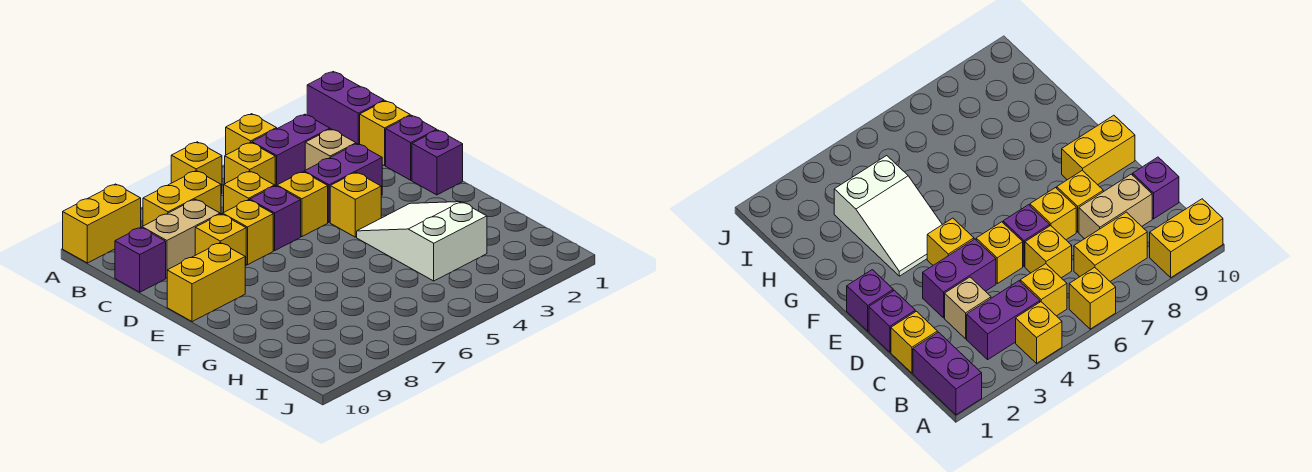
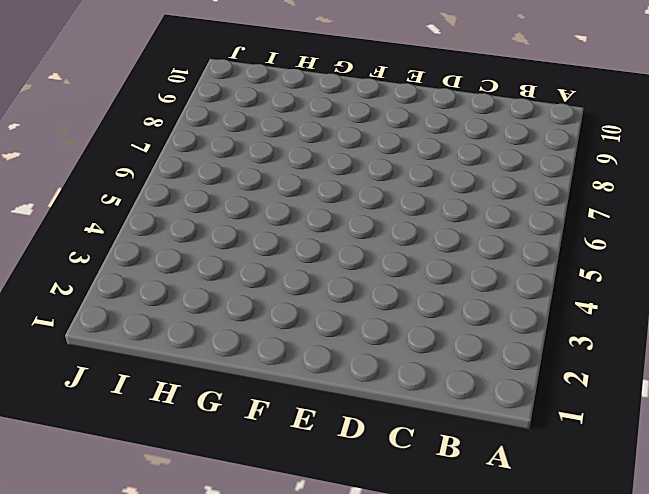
none -> purple 1x2 brick [307,72,384,145]
none -> yellow 1x1 brick [226,114,277,155]
none -> yellow 1x1 brick [171,142,222,194]

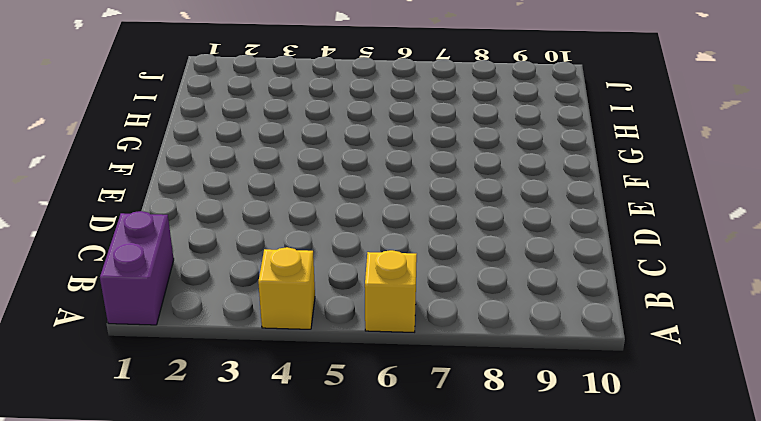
none -> yellow 1x2 brick [63,184,141,263]
none -> purple 1x2 brick [252,114,330,186]
none -> yellow 1x1 brick [225,142,275,186]

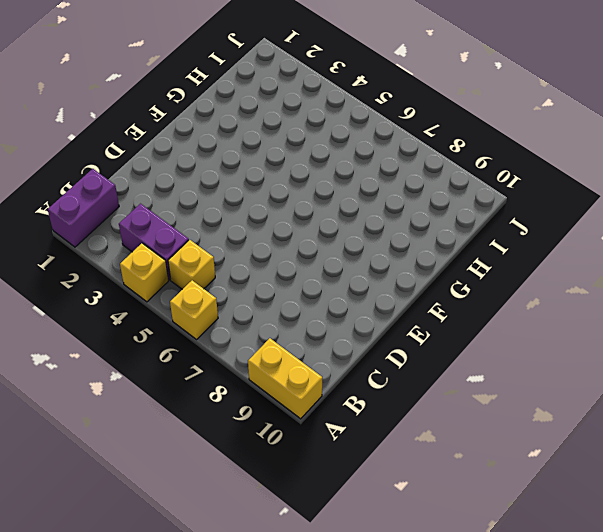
none -> yellow 1x2 brick [143,171,221,226]
none -> yellow 1x1 brick [360,101,410,166]
none -> tan 1x1 brick [305,129,356,170]

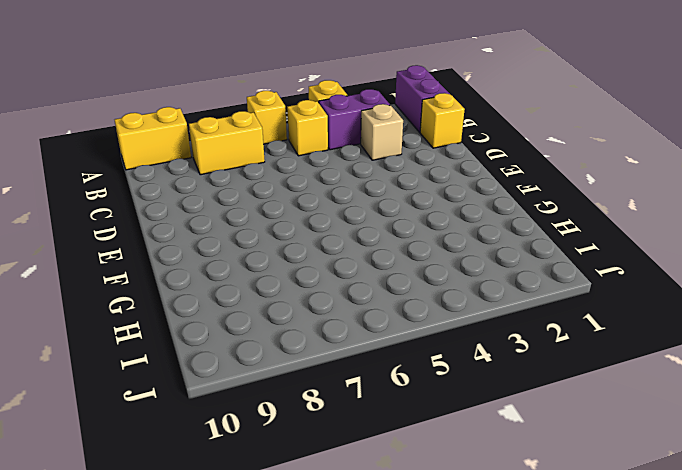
none -> yellow 1x1 brick [224,171,274,212]
none -> tan 1x2 brick [142,199,220,278]
none -> purple 1x1 brick [115,227,166,292]

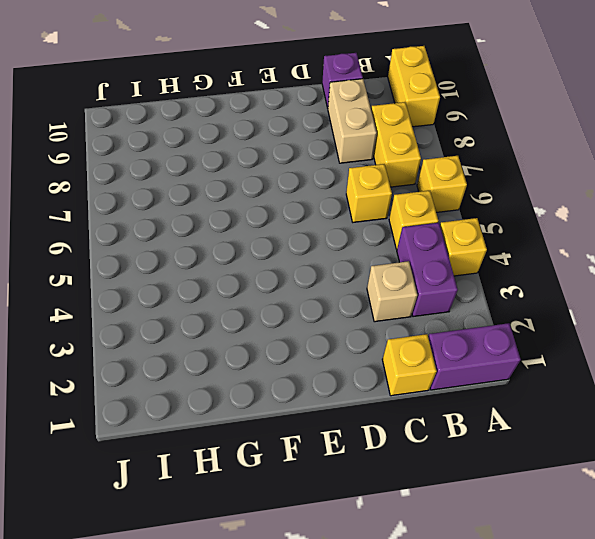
none -> purple 1x1 brick [386,115,437,180]
none -> purple 1x2 brick [304,144,382,222]
none -> yellow 1x1 brick [277,172,328,237]

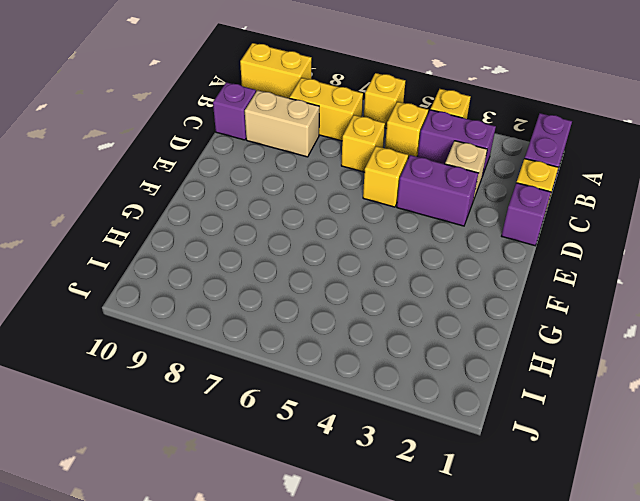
none -> purple 1x1 brick [250,186,301,251]
none -> yellow 1x1 brick [223,200,273,265]
none -> yellow 1x1 brick [195,214,246,266]

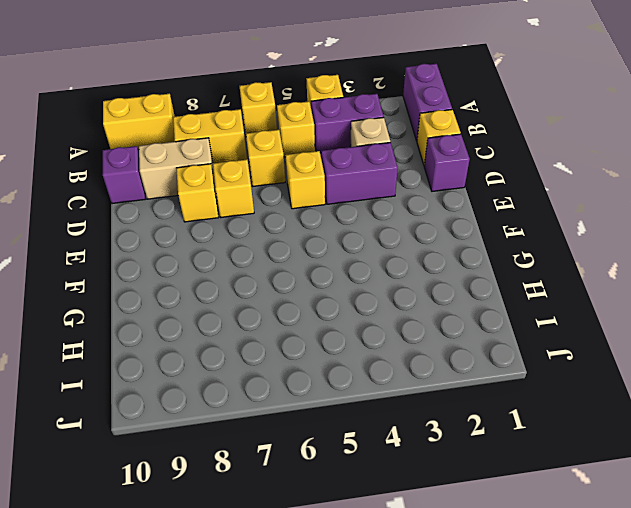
none -> purple 1x1 brick [250,186,301,251]
none -> purple 1x1 brick [412,130,463,195]
none -> yellow 1x1 brick [330,172,381,237]

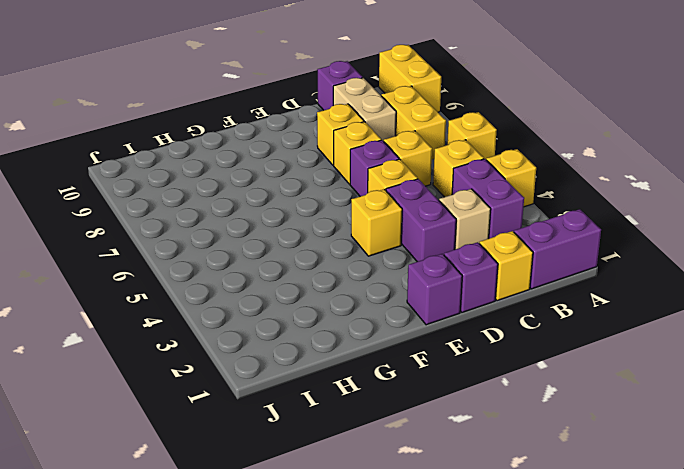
none -> yellow 1x2 brick [167,243,245,322]
none -> white 2x3 slope [357,202,487,281]

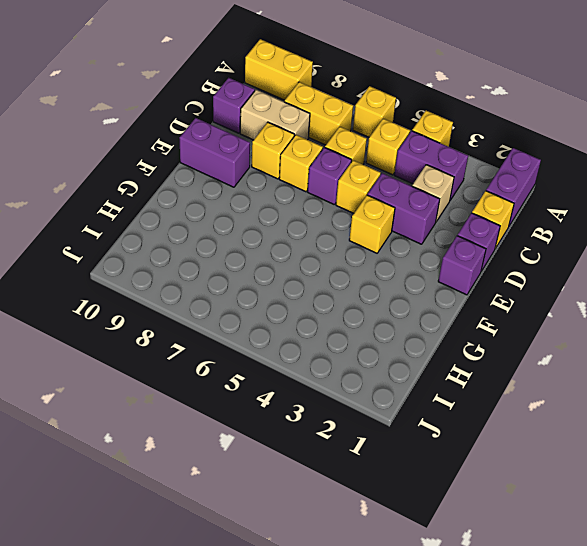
purple 1x2 brick [179,118,250,187] -> yellow 1x2 brick [167,243,245,322]
none -> white 2x3 slope [357,202,487,281]

